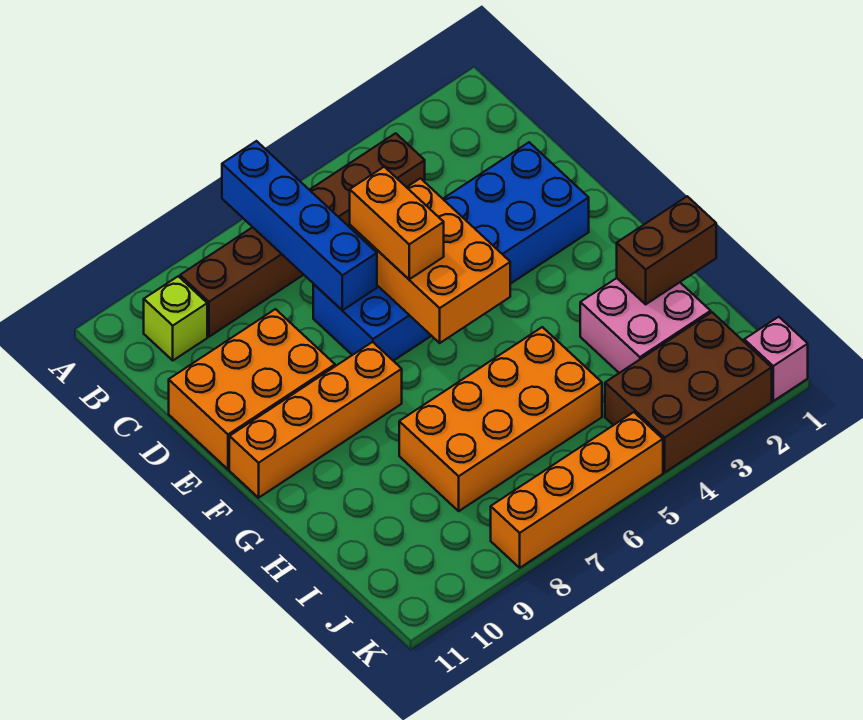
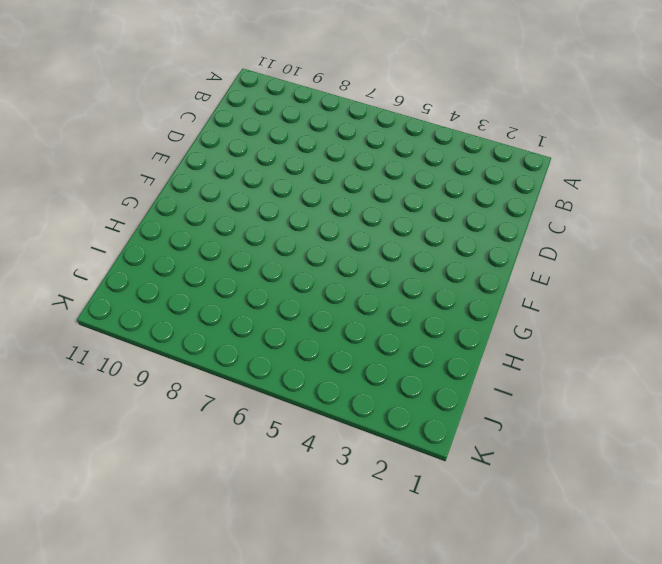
none -> brown 1x6 brick [180,133,425,337]
none -> lime 1x1 brick [144,276,207,360]
none -> blue 2x6 brick [313,142,589,361]

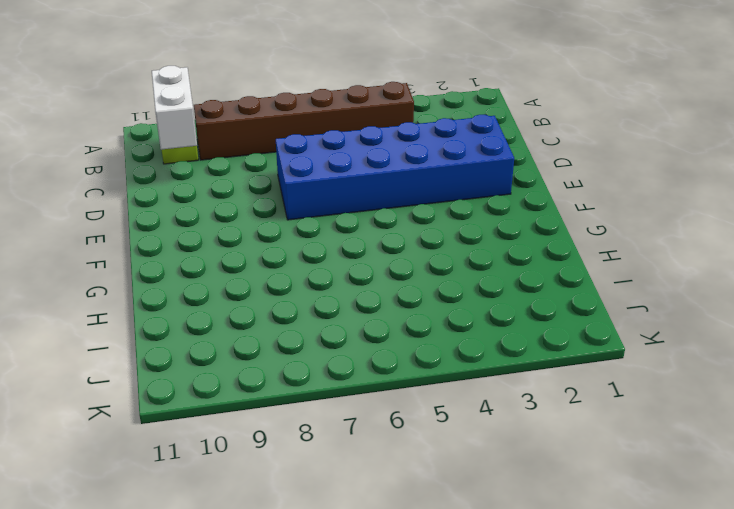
white 1x2 brick [152,66,197,150] -> none
none -> orange 2x3 brick [169,309,335,469]
none -> orange 1x4 brick [229,342,402,498]
none -> pink 2x2 brick [580,278,711,373]

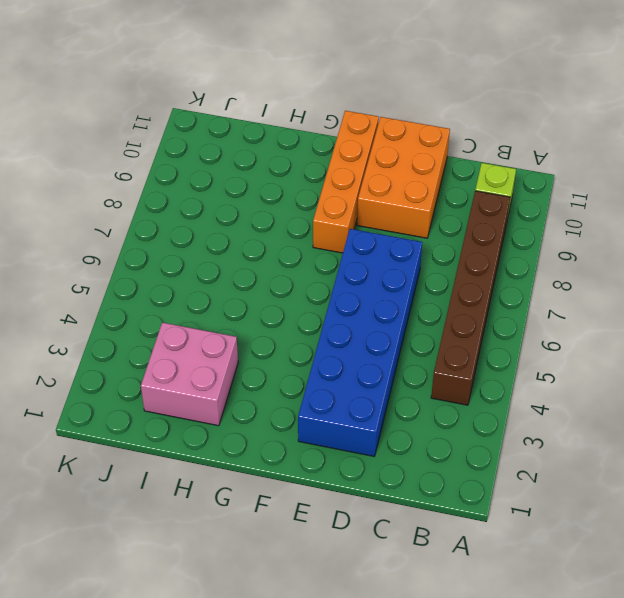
none -> orange 2x4 brick [399,327,602,511]
none -> brown 2x3 brick [605,312,772,472]
none -> pink 1x1 brick [744,317,808,401]

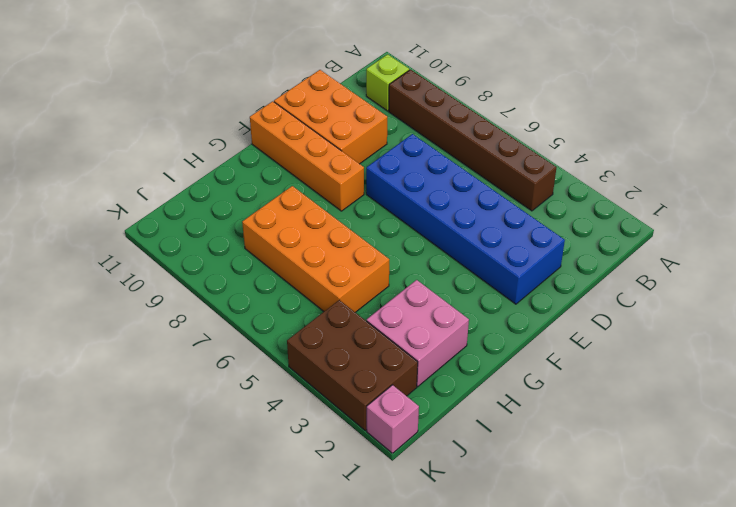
none -> orange 1x4 brick [491,412,663,568]
none -> blue 1x4 brick [222,141,377,310]
none -> orange 2x3 brick [350,178,510,343]

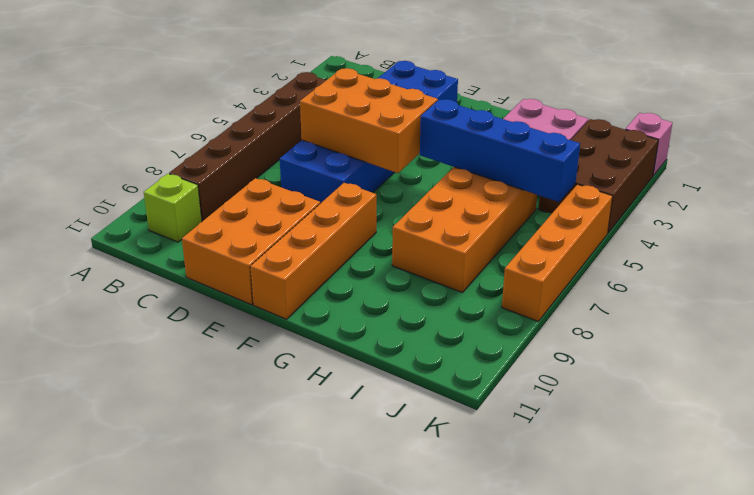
blue 1x4 brick [420,99,580,202] -> blue 1x4 brick moved to [222,141,377,310]
none -> brown 1x2 brick [617,196,716,304]
none -> orange 1x2 brick [350,167,444,279]

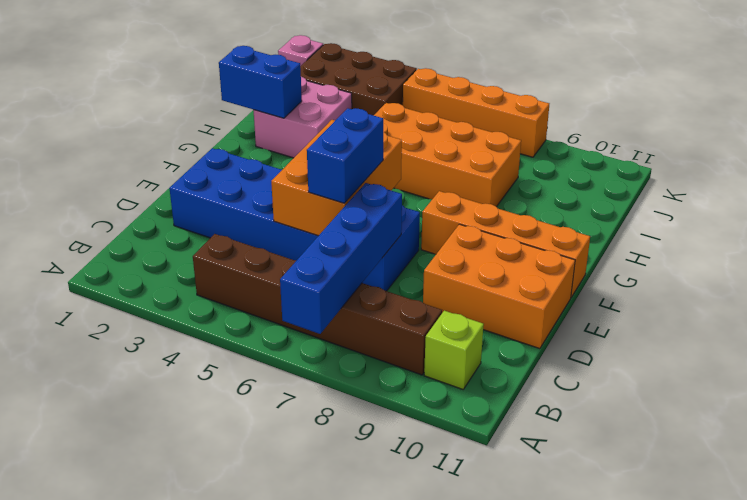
blue 1x2 brick [307,108,383,203] -> orange 1x2 brick [350,167,444,279]
blue 1x2 brick [219,46,302,118] -> brown 1x2 brick [617,196,716,304]

